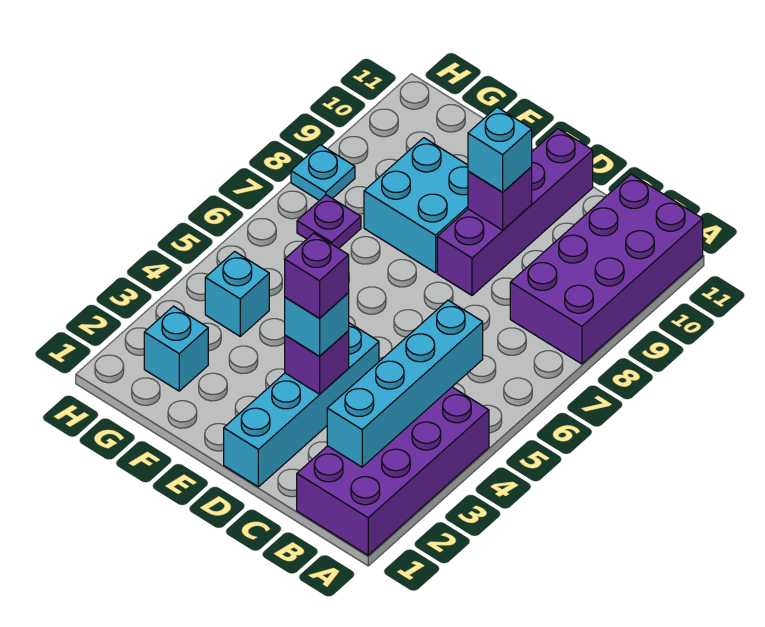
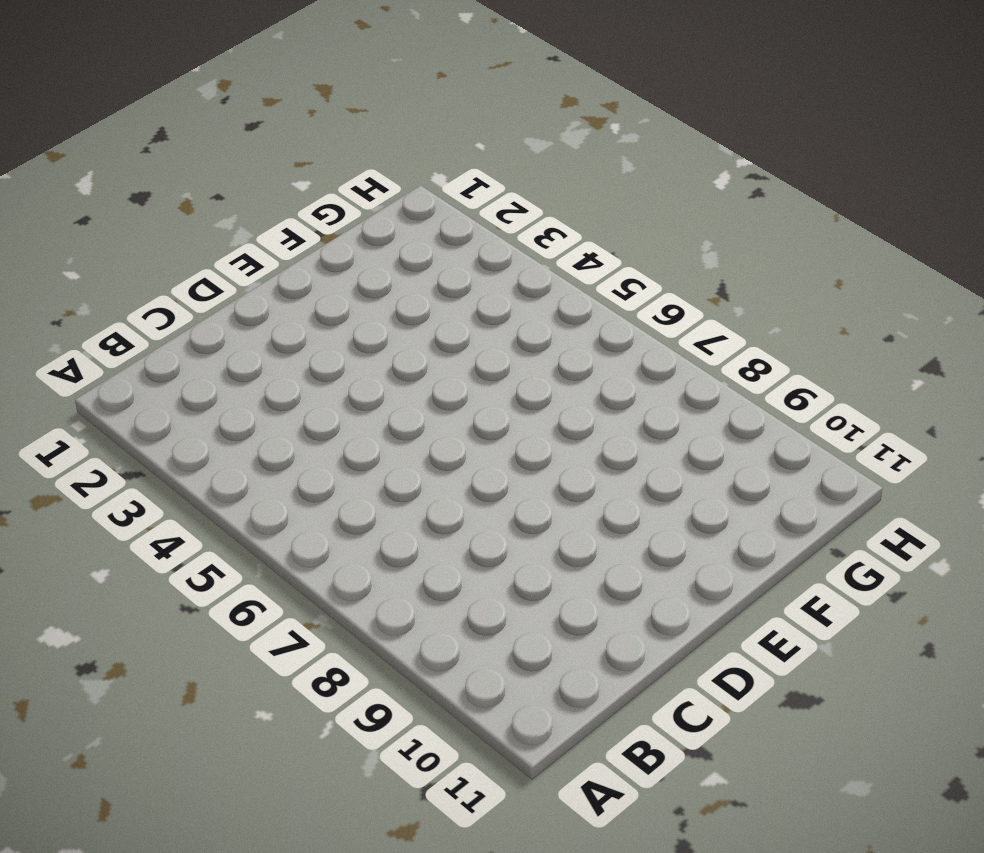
none -> purple 2x4 brick [297,387,489,555]
none -> purple 2x4 brick [510,174,703,364]
none -> cyan 1x4 brick [224,323,379,487]

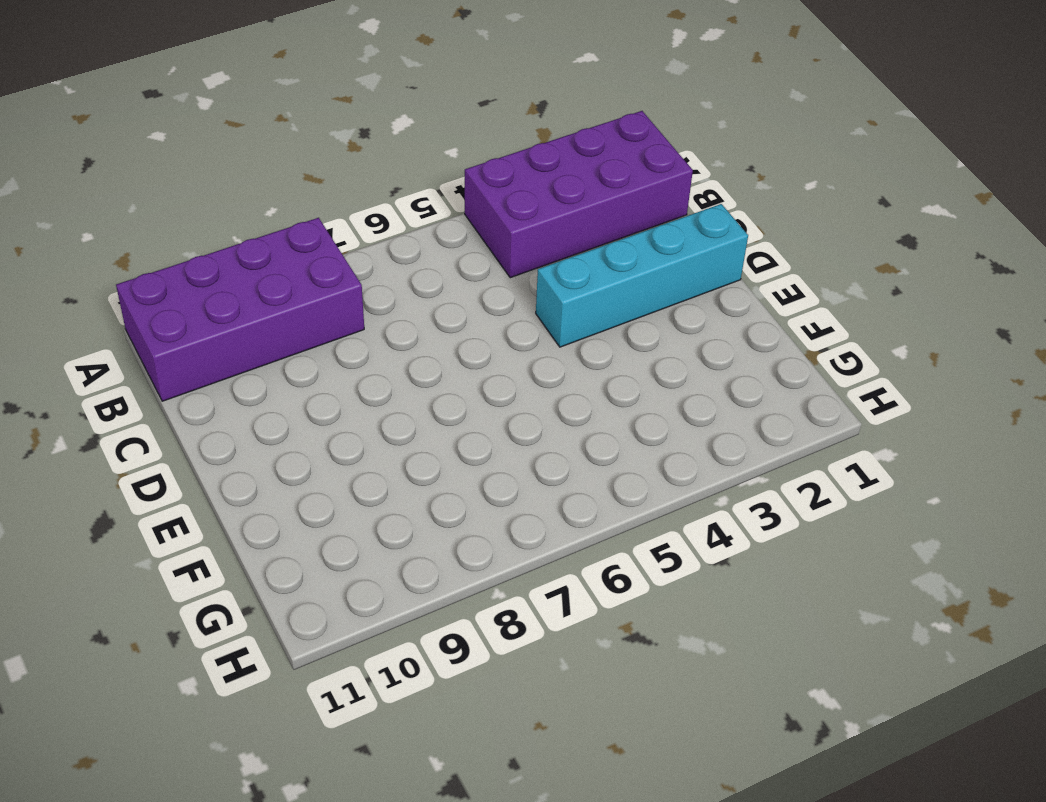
none -> purple 1x4 brick [437,129,593,295]
none -> cyan 2x2 brick [364,138,468,273]
none -> cyan 1x1 brick [144,306,208,391]

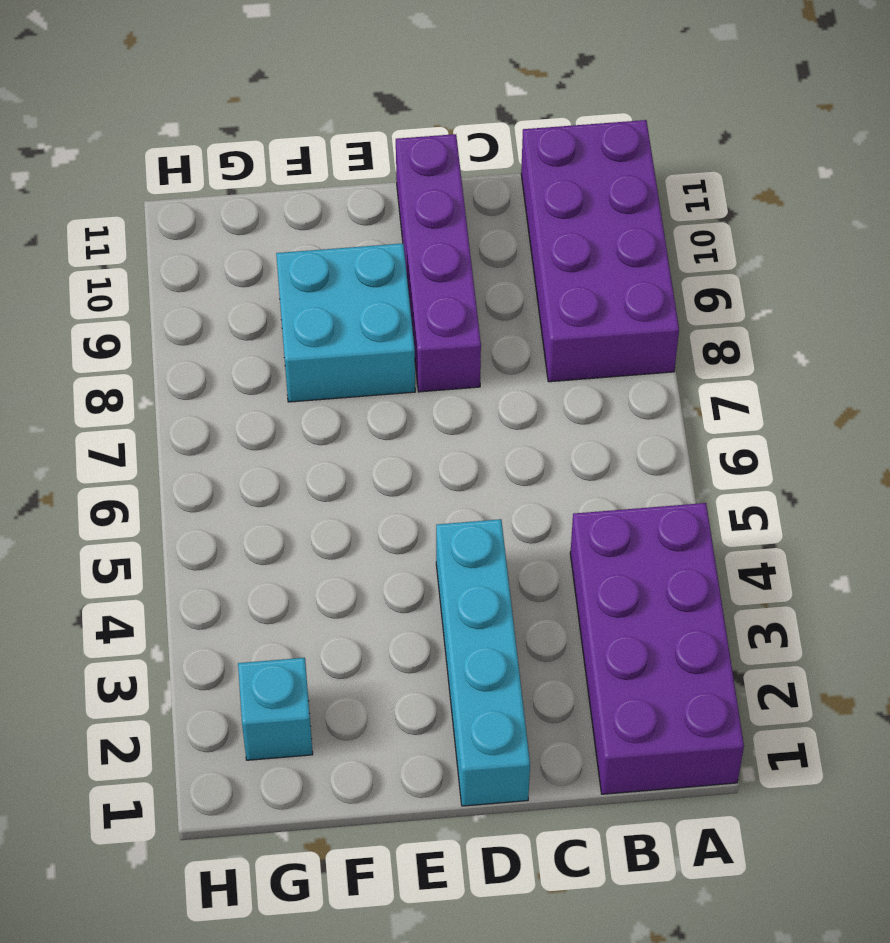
none -> cyan 1x1 brick [205,252,269,336]
none -> purple 1x1 plate [297,195,361,249]
none -> cyan 1x1 plate [291,145,355,201]

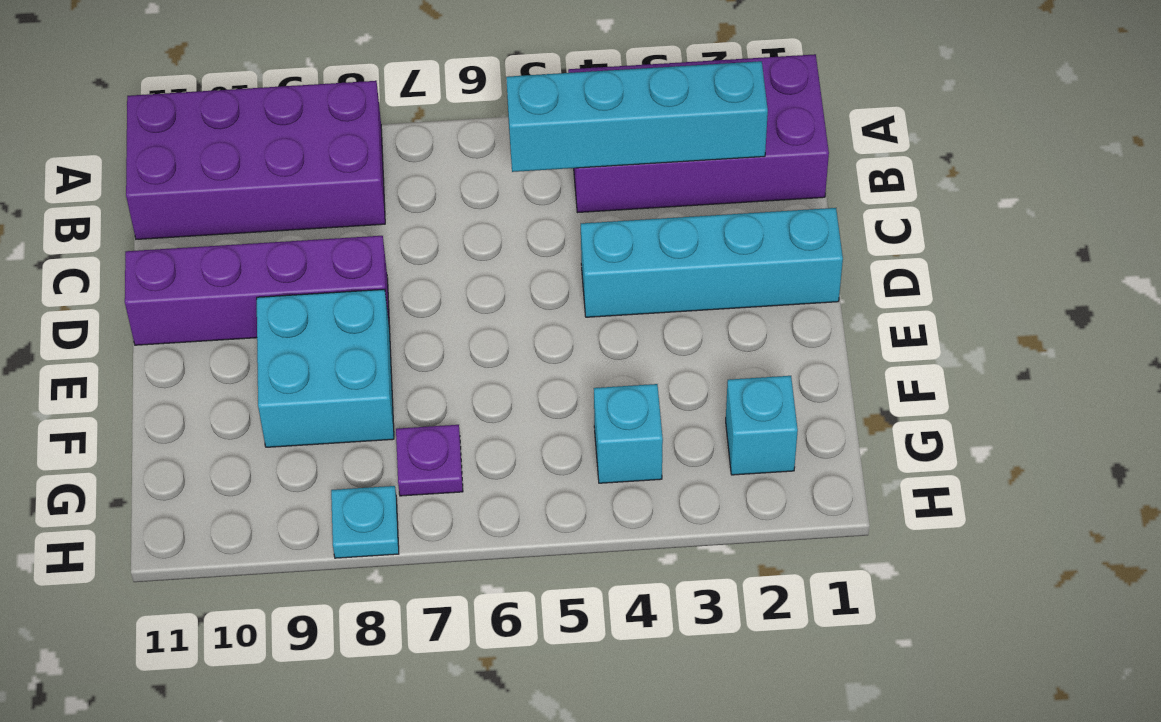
none -> purple 1x1 brick [285,331,349,394]
none -> purple 1x1 brick [468,167,532,230]
none -> cyan 1x1 brick [285,293,349,356]

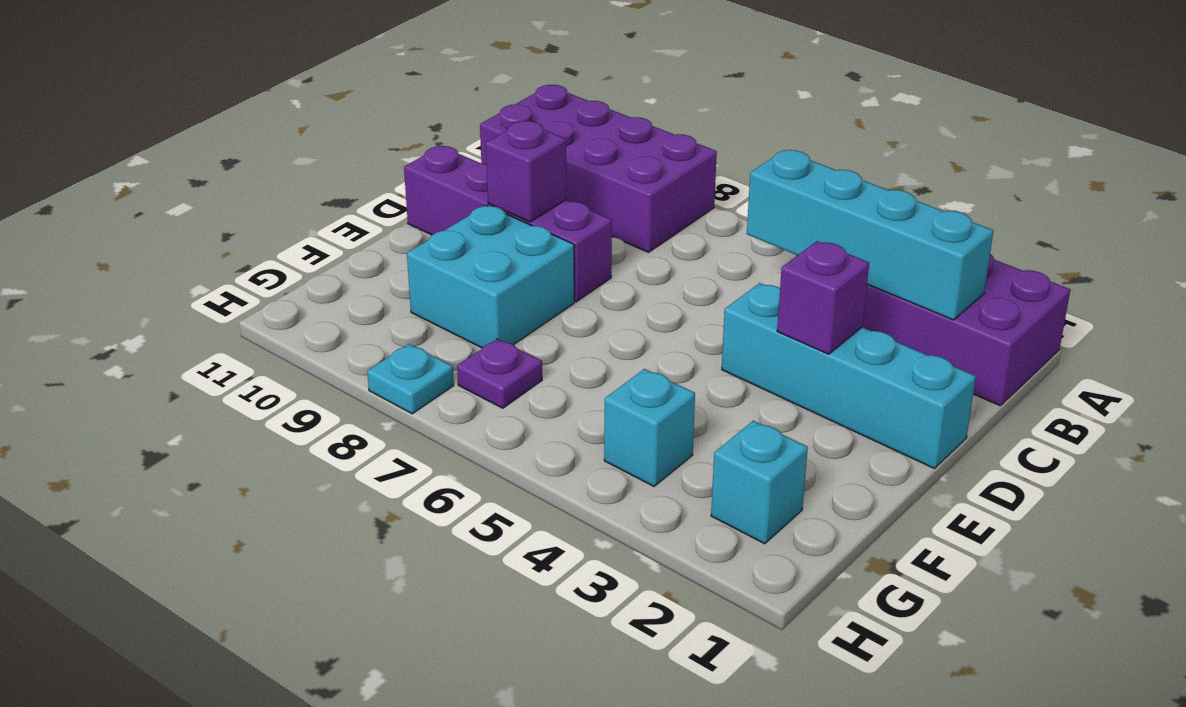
none -> cyan 1x1 brick [285,293,349,356]
none -> cyan 1x1 brick [468,107,532,192]
none -> purple 1x1 brick [285,233,349,318]

